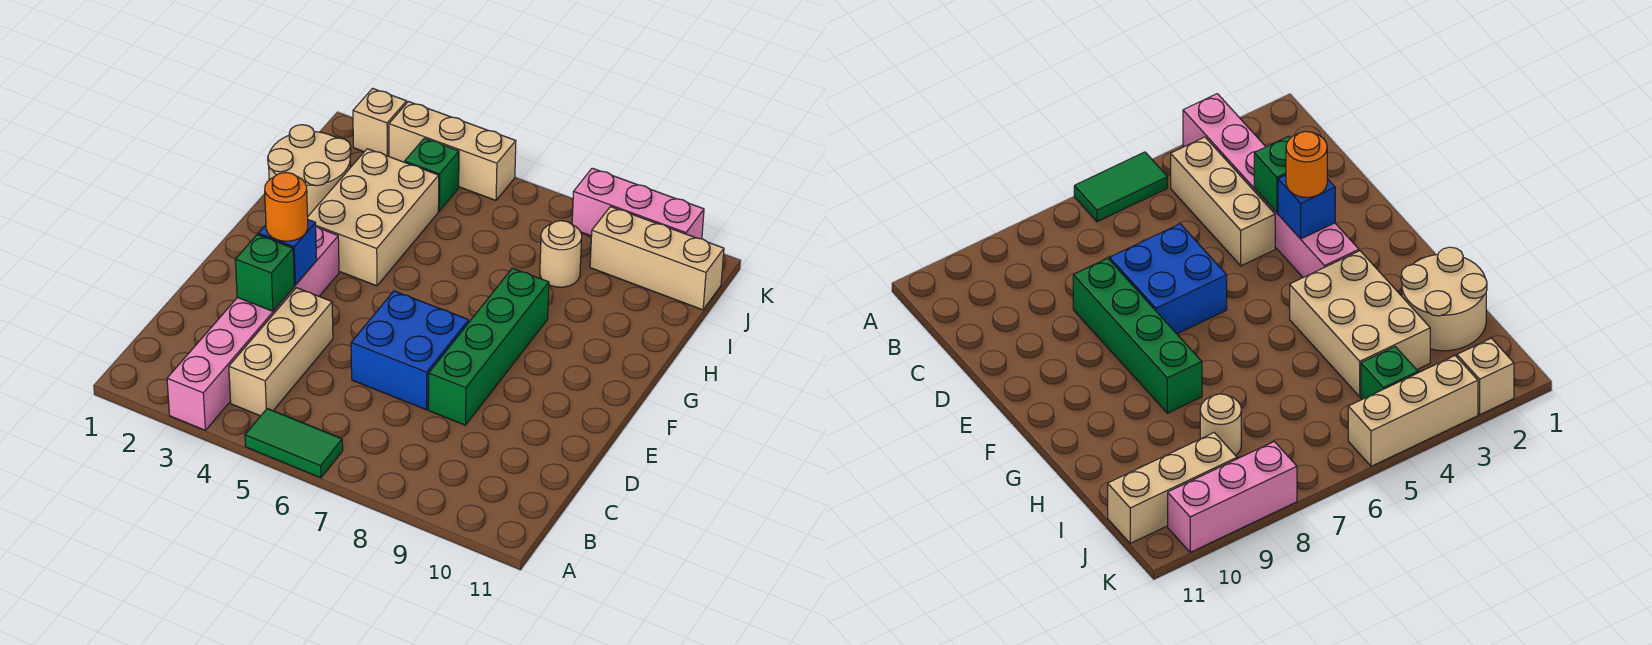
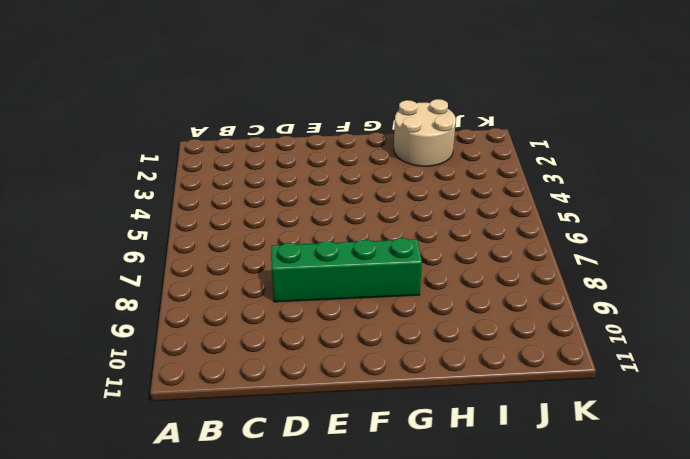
none -> pink 1x6 brick [167,226,339,430]
none -> green 1x2 tile [245,409,343,478]
none -> tan 1x3 brick [229,288,333,416]

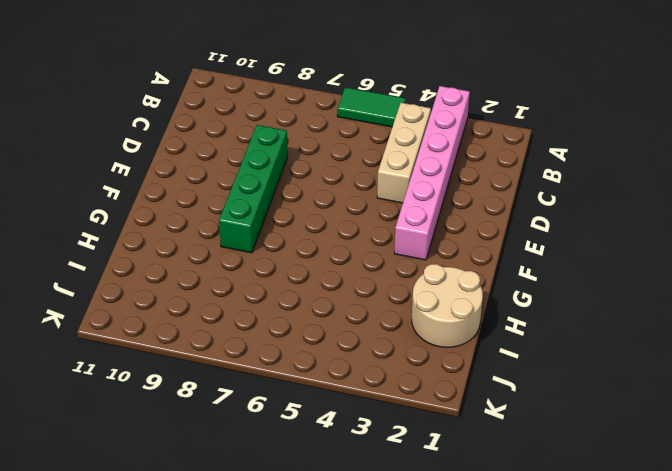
none -> blue 2x2 brick [351,291,469,410]
none -> tan 2x3 brick [308,149,439,286]
none -> tan 1x1 round brick [540,221,582,287]

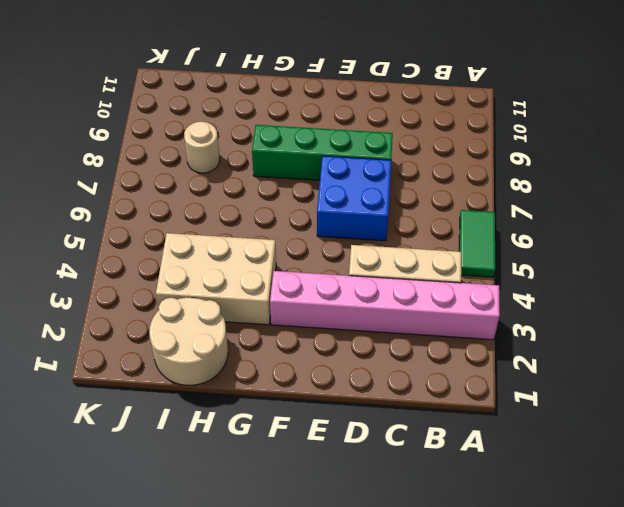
none -> green 1x1 brick [405,138,459,211]
none -> tan 1x3 brick [590,207,724,310]
none -> tan 1x1 brick [353,88,407,156]

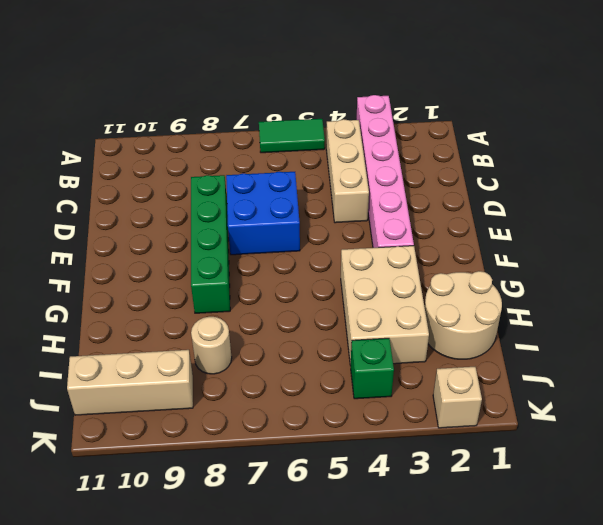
none -> tan 1x3 brick [389,102,516,200]
none -> pink 1x3 brick [572,168,704,239]
none -> green 1x1 brick [235,234,294,311]

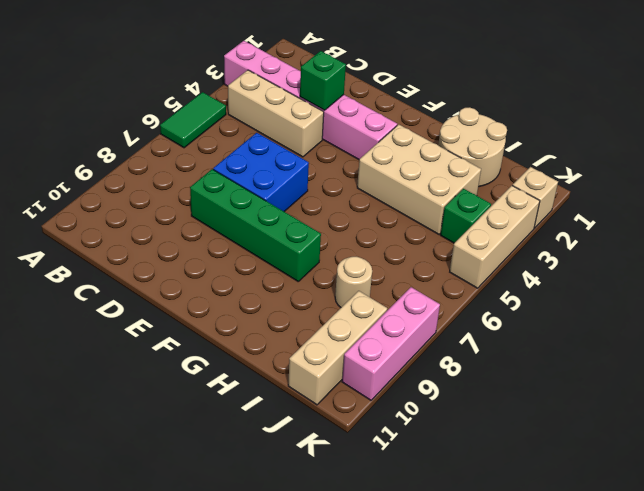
none -> blue 1x1 brick [258,220,317,285]
none -> orange 1x1 round brick [265,172,308,241]

